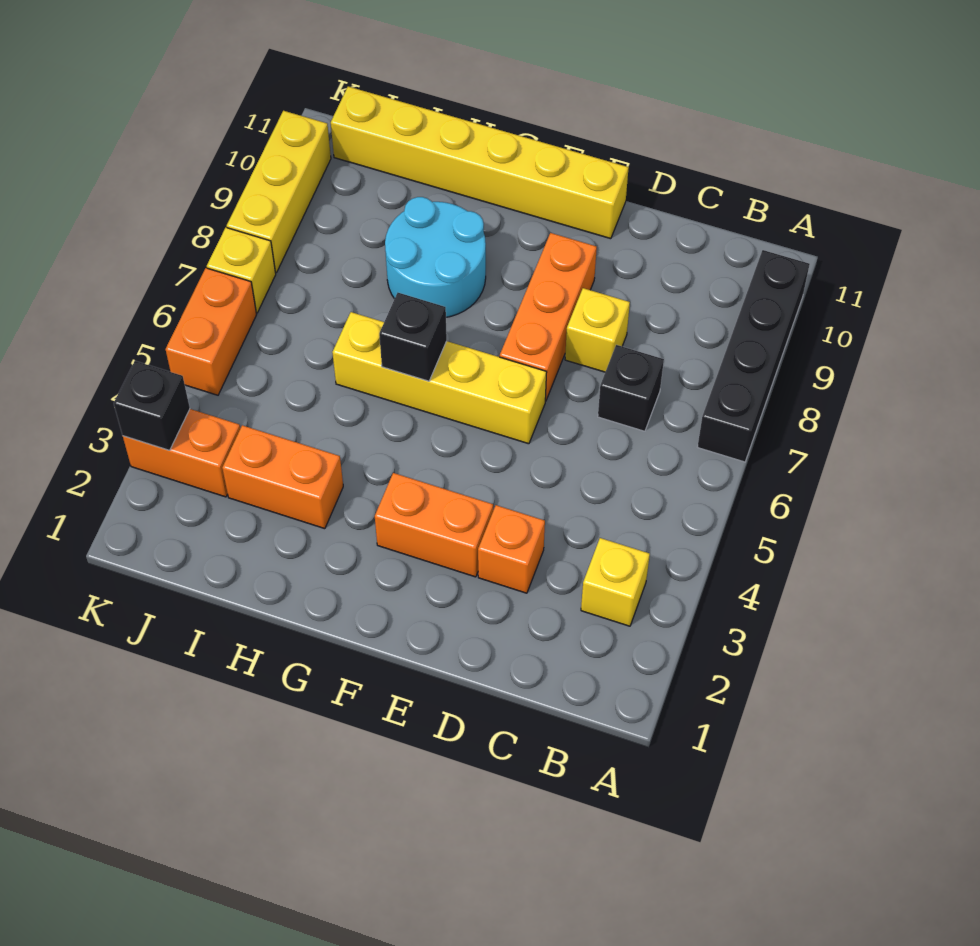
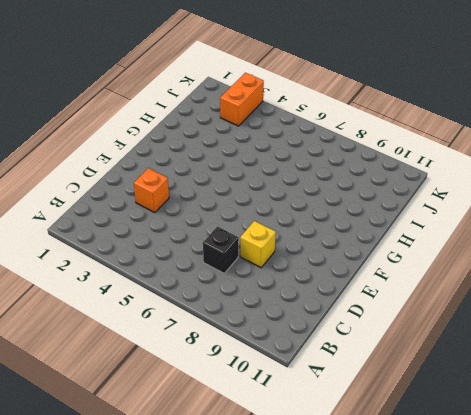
none -> black 1x4 brick [698,250,810,462]
none -> yellow 1x1 brick [581,538,650,626]
none -> orange 1x2 brick [375,473,493,577]

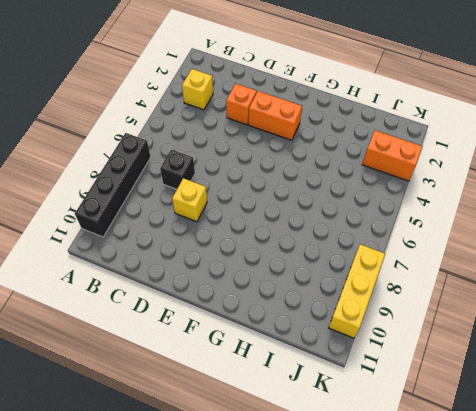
none -> yellow 1x4 brick [332,312,547,444]
none -> orange 1x3 brick [500,233,597,401]
none -> yellow 1x6 brick [331,87,629,239]

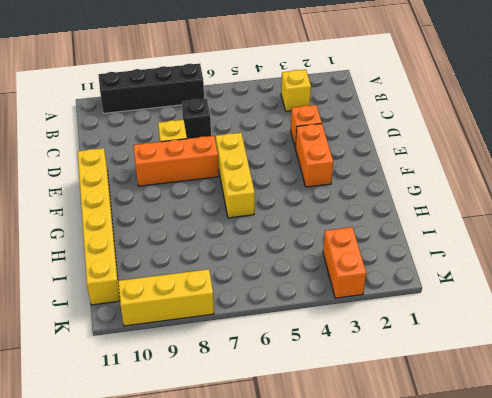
yellow 1x3 brick [216,133,255,218] -> yellow 1x4 brick [332,312,547,444]
none -> cyan 2x2 round brick [385,197,486,317]
none -> orange 1x2 brick [222,425,343,529]
none -> orange 1x2 brick [165,268,257,395]

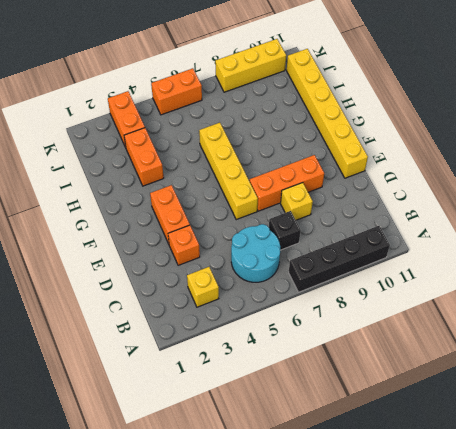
cyan 2x2 round brick [231,224,280,282] -> cyan 2x2 round brick moved to [385,197,486,317]
none -> yellow 1x1 brick [207,228,276,313]
none -> black 1x1 brick [379,293,447,381]
none -> black 1x1 brick [114,361,190,450]

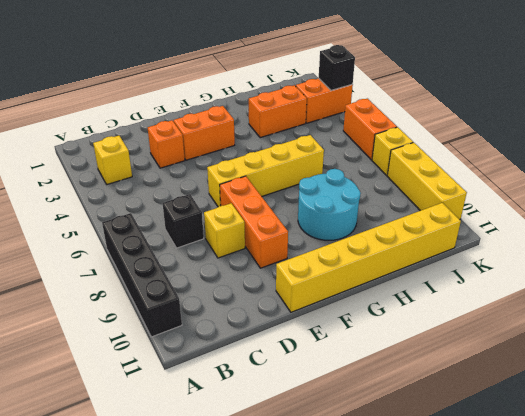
none -> black 1x1 brick [379,293,447,381]

